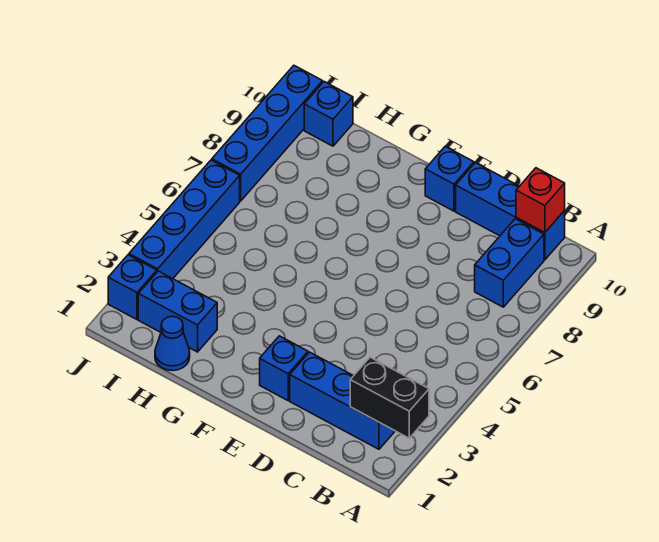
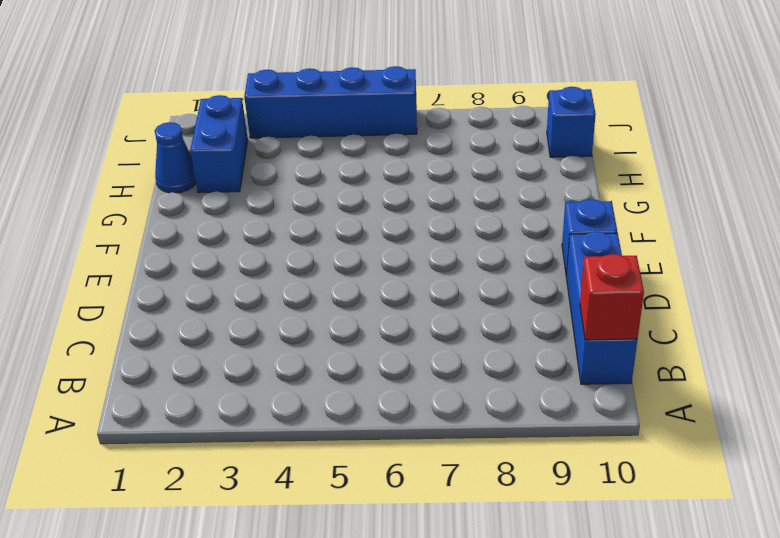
none -> blue 1x3 brick [290,352,395,449]
none -> blue 1x2 brick [475,219,544,307]
none -> blue 1x1 brick [260,336,308,400]

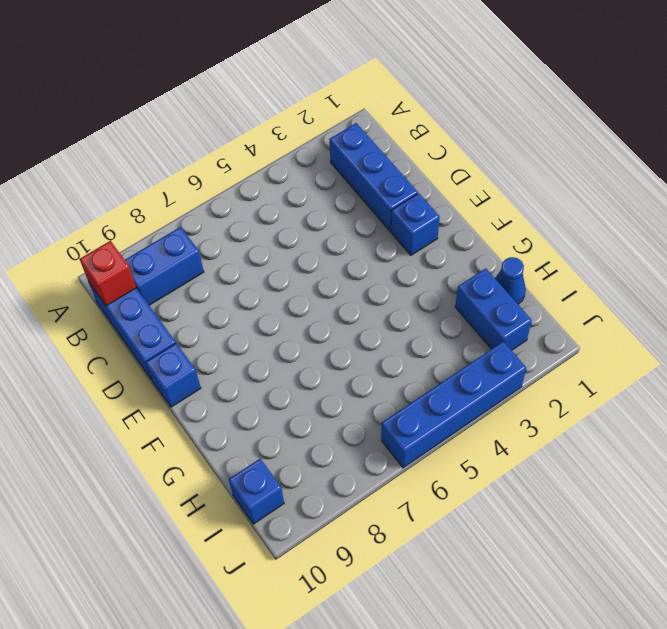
none -> blue 1x1 brick [108,255,157,319]
none -> blue 1x4 brick [212,66,323,201]
none -> black 1x2 brick [350,357,429,438]

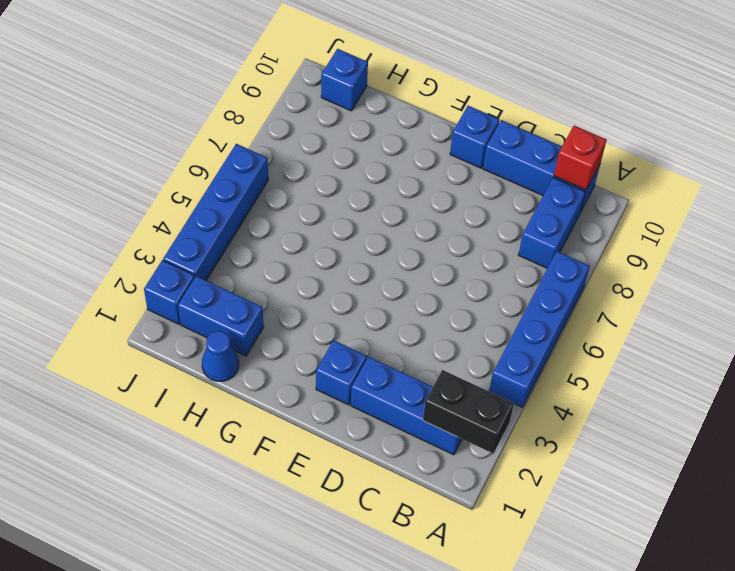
blue 1x4 brick [489,251,590,407] -> blue 1x4 brick moved to [212,66,323,201]

